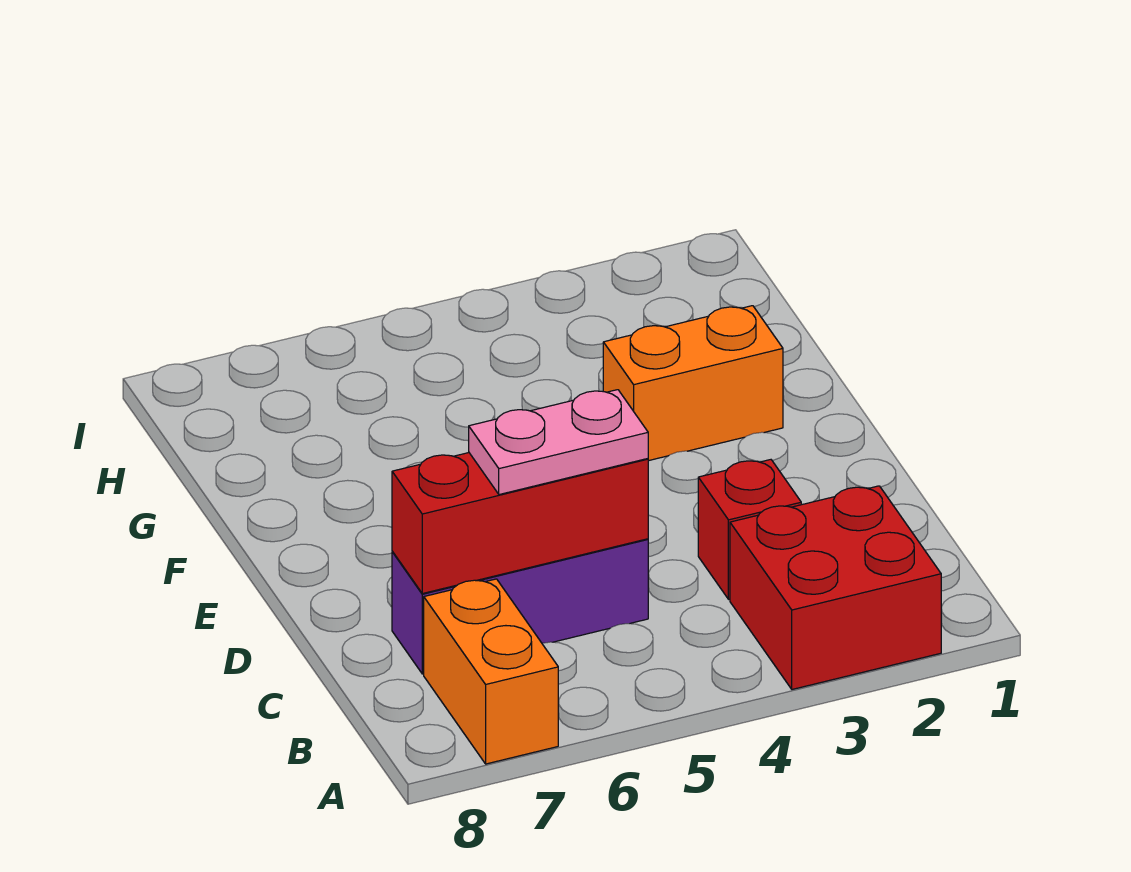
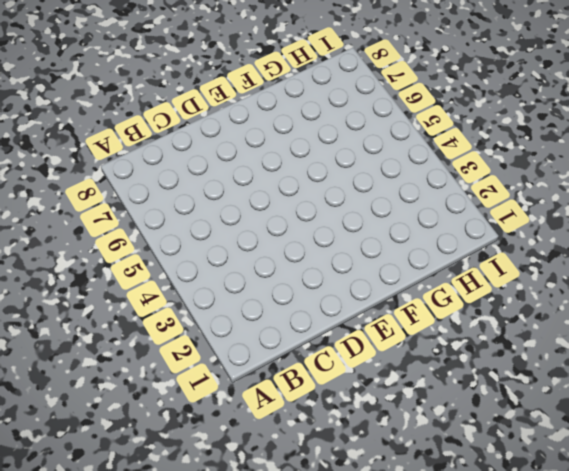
none -> red 2x2 brick [730,486,941,689]
none -> orange 1x2 brick [424,579,558,764]

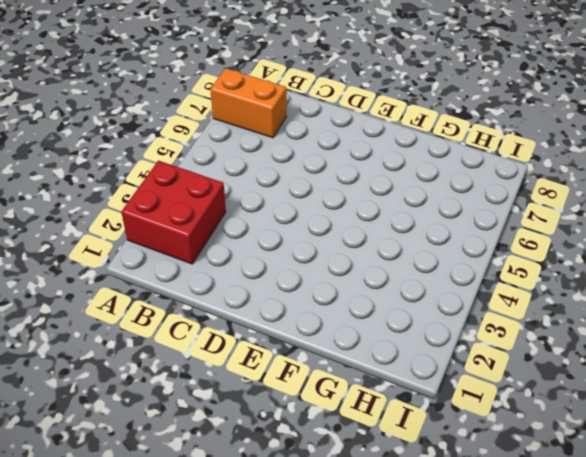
none -> red 1x1 brick [698,460,801,599]
none -> purple 1x3 brick [392,539,648,674]

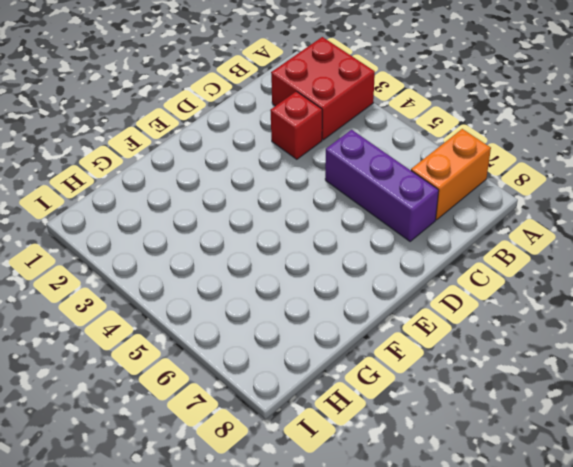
none -> orange 1x2 brick [603,306,783,461]
none -> red 1x3 brick [392,453,648,594]

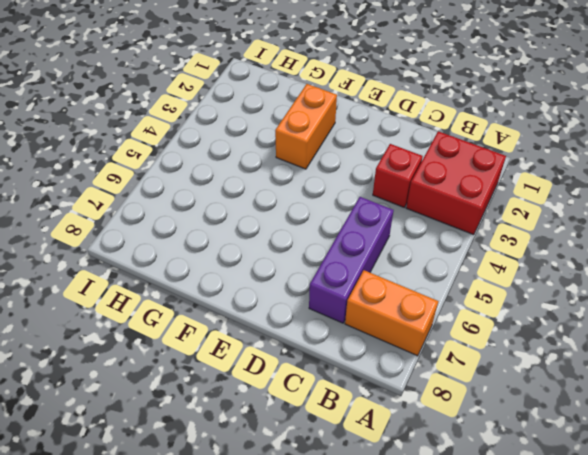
none -> red 1x3 brick [392,453,648,594]
none -> pink 1x2 plate [469,390,648,495]

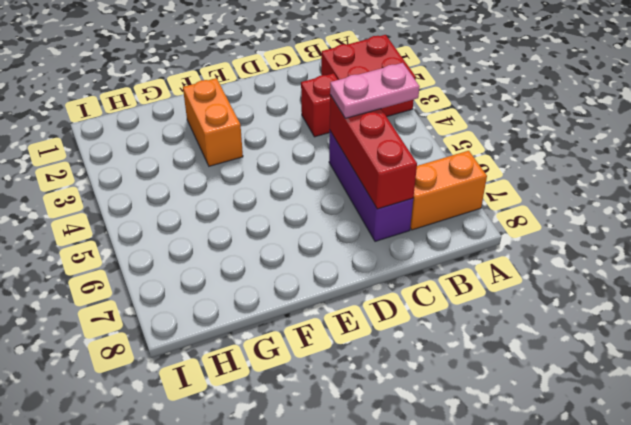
pink 1x2 plate [330,63,420,118] -> pink 1x2 plate turned to [469,390,648,495]

